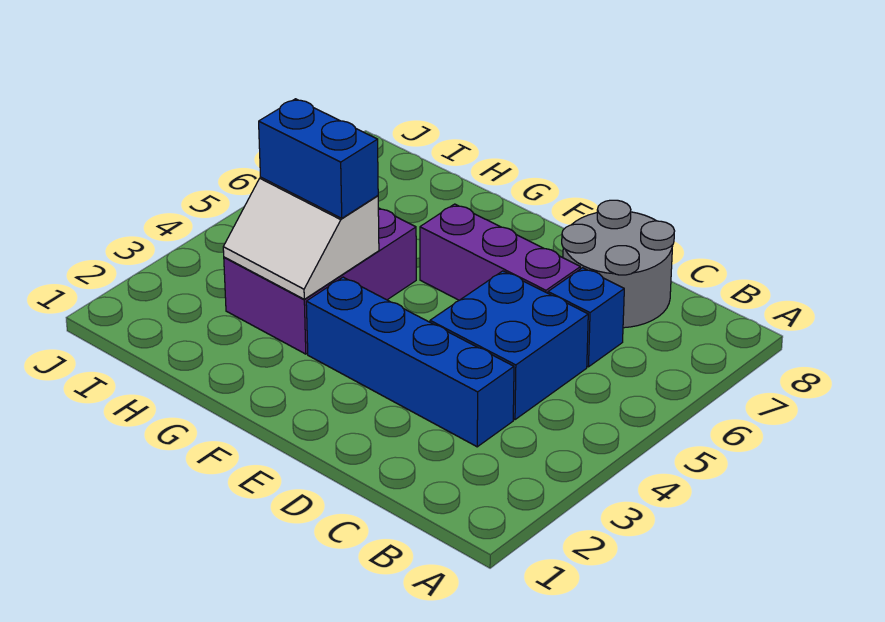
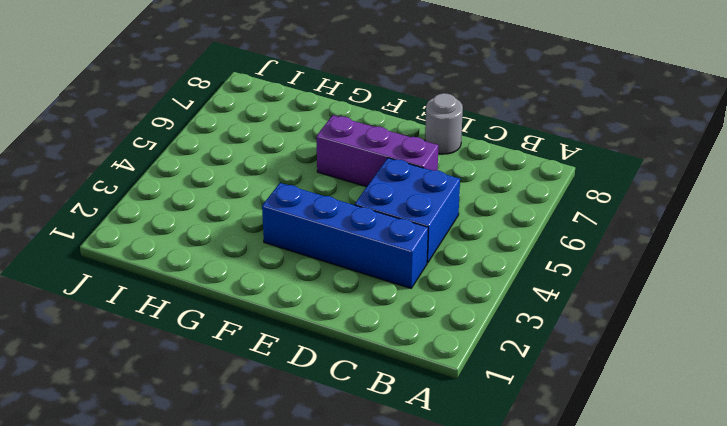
grey 1x1 round brick [425,93,463,154] -> grey 2x2 round brick [562,200,674,328]
none -> blue 1x1 brick [548,268,624,367]
none -> purple 2x3 brick [224,208,416,354]

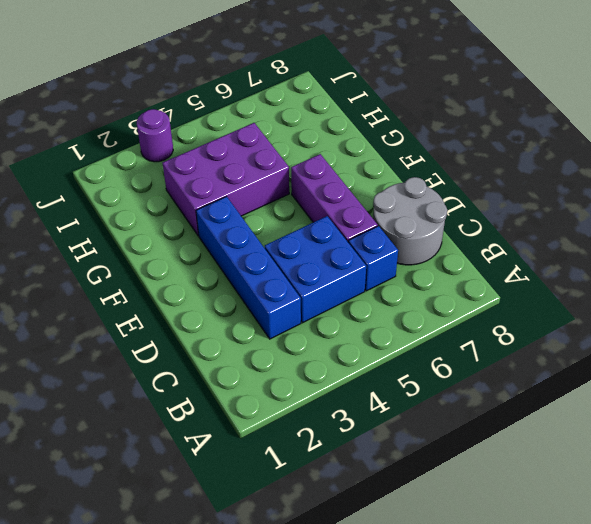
purple 1x1 round brick [137,109,173,162] -> none
none -> white 2x2 slope [223,178,379,299]
none -> blue 1x2 brick [259,99,378,218]

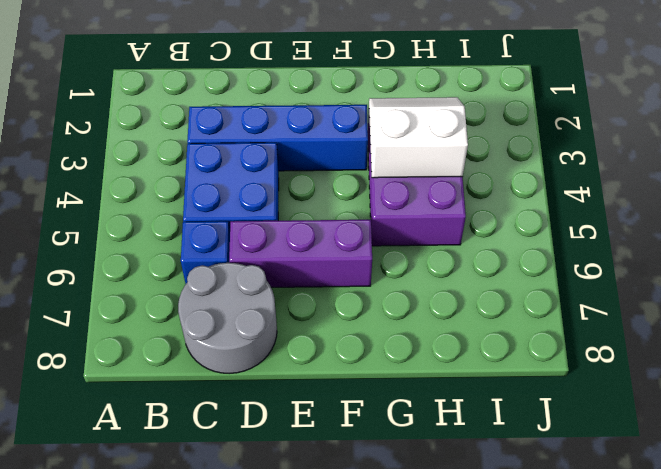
none -> blue 1x2 brick [259,99,378,218]

